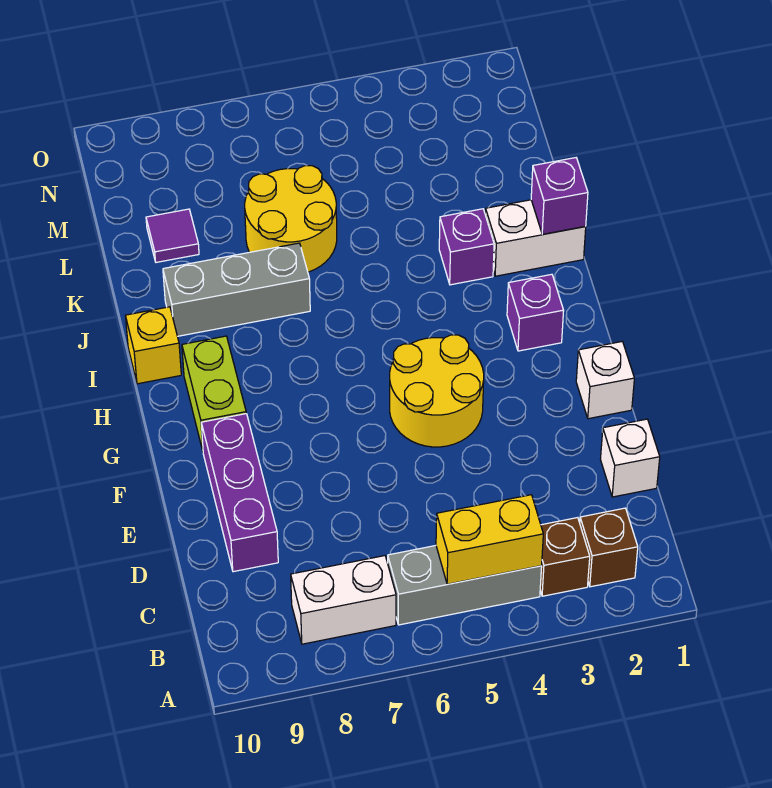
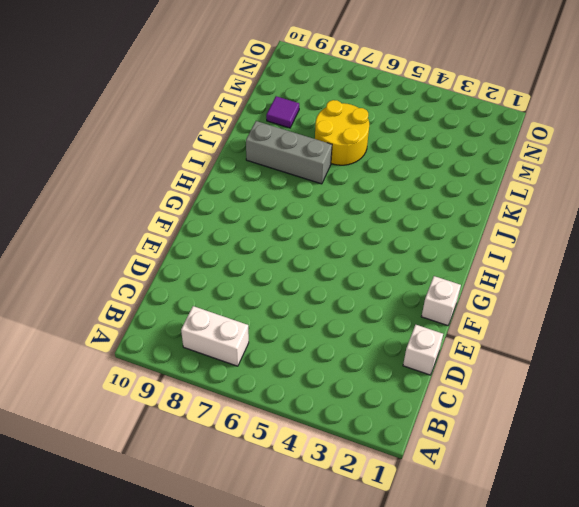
none -> brown 1x1 brick [580,508,638,587]
none -> brown 1x1 brick [540,518,590,596]
none -> grey 1x3 brick [388,546,542,625]

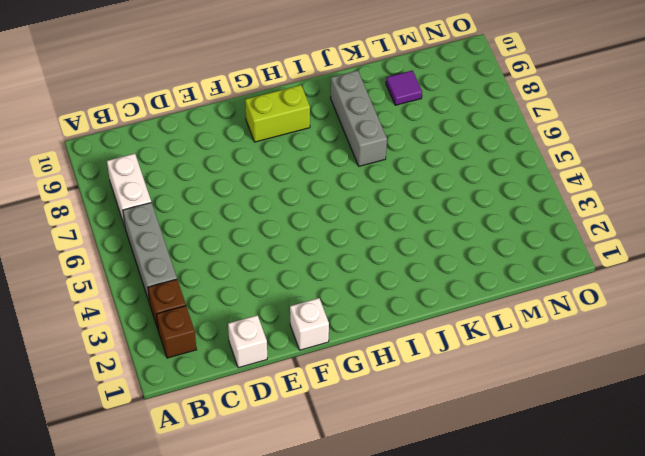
none -> purple 1x3 brick [201,414,278,572]
none -> yellow 2x2 round brick [390,335,484,447]
none -> purple 1x1 brick [507,274,564,351]

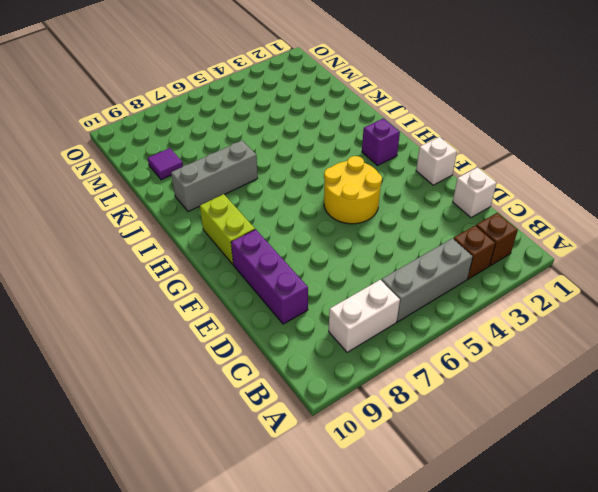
none -> yellow 1x1 brick [125,307,181,384]
none -> white 1x2 brick [485,200,586,276]
none -> purple 1x1 brick [439,209,494,285]

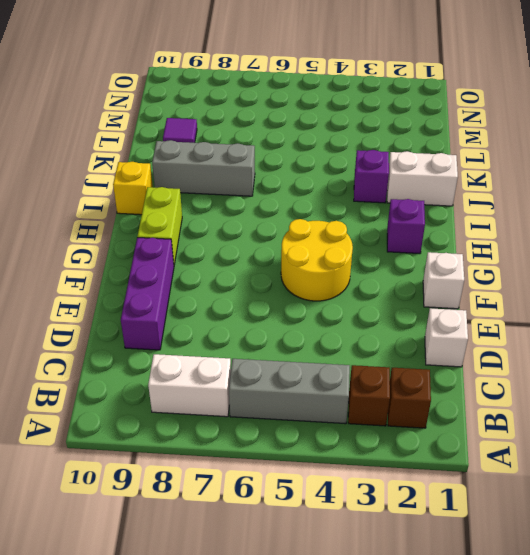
none -> yellow 2x2 round brick [245,166,337,272]
none -> yellow 1x2 brick [436,495,543,584]
none -> purple 1x1 brick [531,158,588,234]

